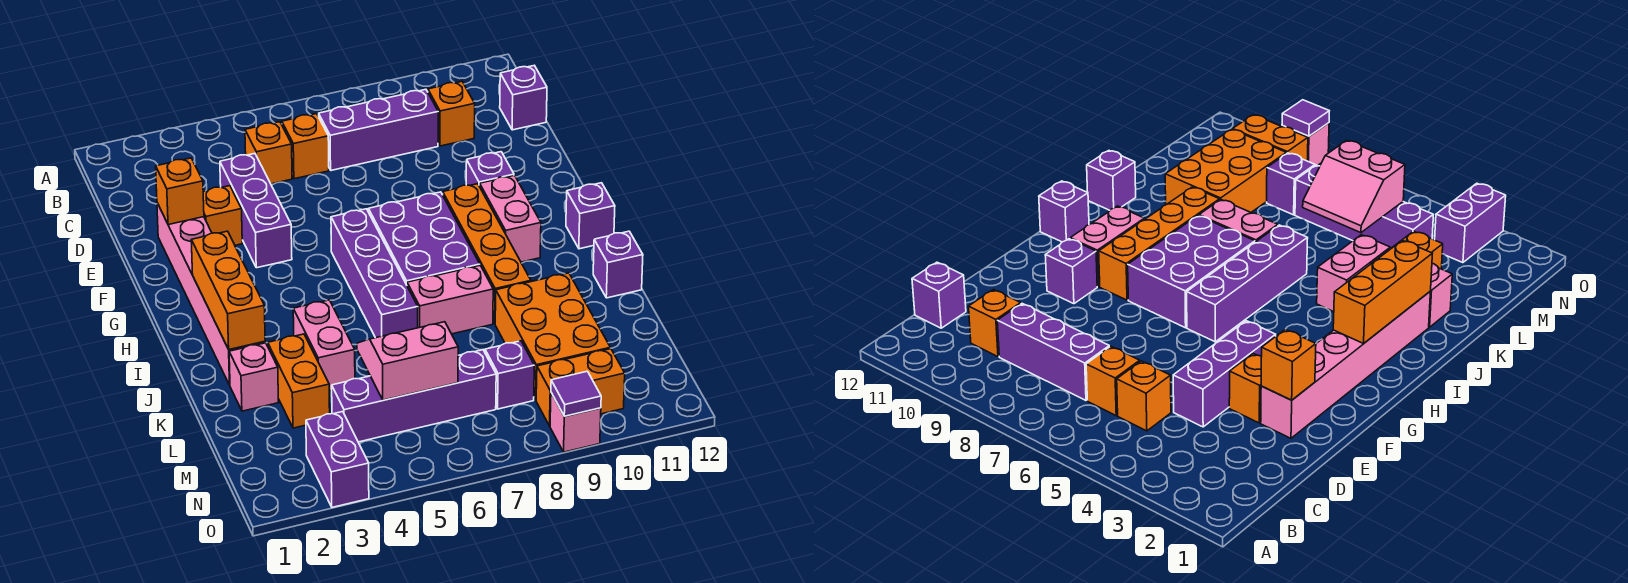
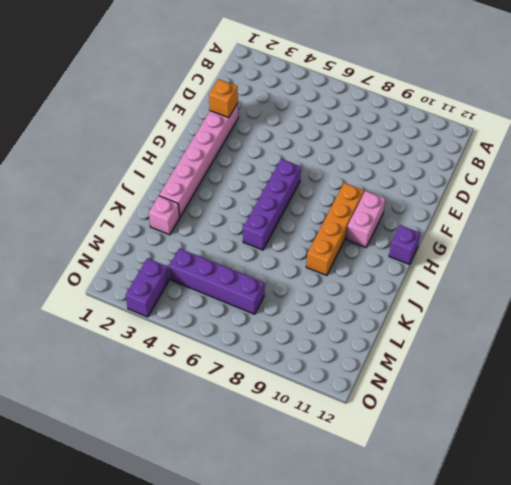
none -> orange 1x1 brick [245,122,292,184]
none -> orange 1x1 brick [282,114,329,179]
none -> purple 1x3 brick [319,89,438,170]

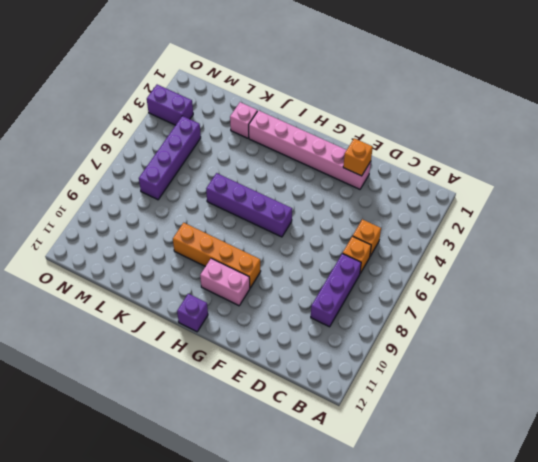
none -> orange 1x1 brick [428,82,475,146]
none -> purple 1x1 brick [500,66,547,130]
none -> purple 1x3 brick [220,154,292,268]

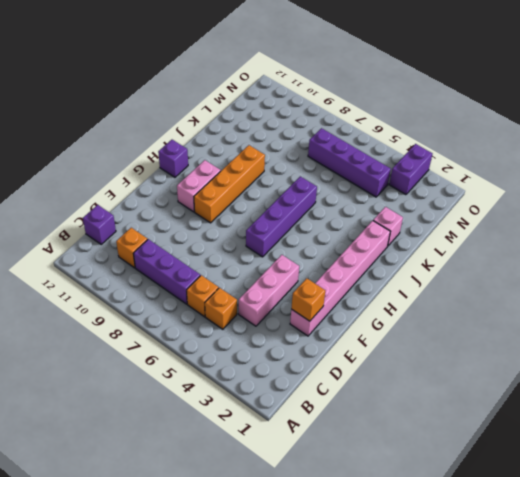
pink 1x3 brick [239,255,299,326] -> purple 1x3 brick [220,154,292,268]
none -> orange 1x1 brick [203,186,242,245]
none -> purple 1x1 brick [466,152,514,186]
none -> purple 2x3 brick [368,192,480,285]

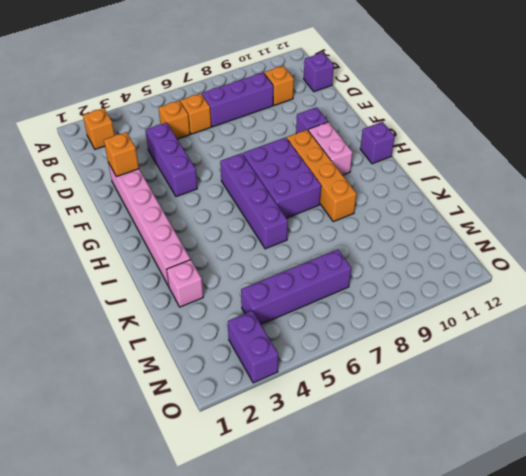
orange 1x1 brick [83,108,115,149] -> orange 1x1 brick moved to [203,186,242,245]
none -> pink 1x2 brick [293,300,355,391]
none -> pink 1x2 brick [407,266,493,334]
none -> purple 1x1 brick [593,231,643,298]

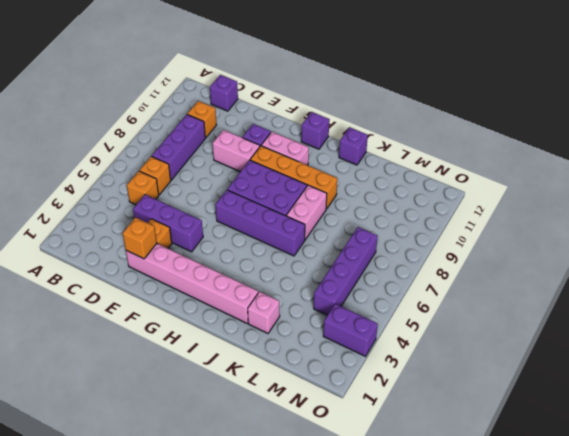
pink 1x2 brick [213,130,260,172] -> pink 1x2 brick moved to [293,300,355,391]
none -> orange 1x2 brick [268,334,330,428]
none -> orange 2x3 brick [495,273,611,400]
none -> purple 1x1 brick [485,341,534,409]

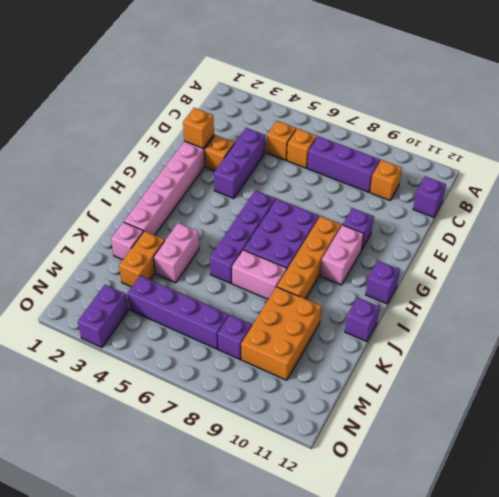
none -> orange 1x2 brick [536,349,625,426]
none -> pink 1x1 brick [550,393,601,452]
none -> orange 1x3 brick [191,231,265,349]

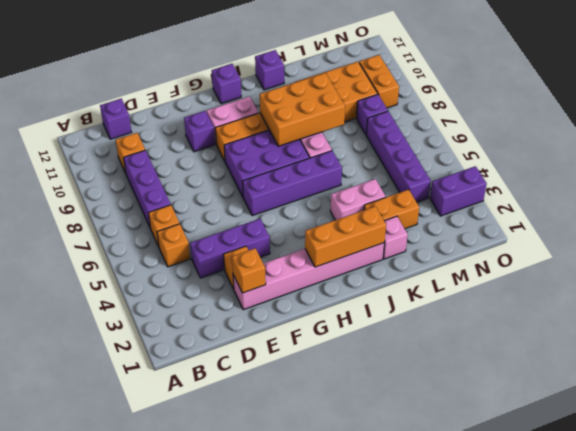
orange 2x3 brick [260,73,345,146] -> none
none -> pink 1x1 brick [550,393,601,452]
none -> pink 2x2 slope [357,322,458,400]
none -> purple 1x1 tile [551,371,601,416]

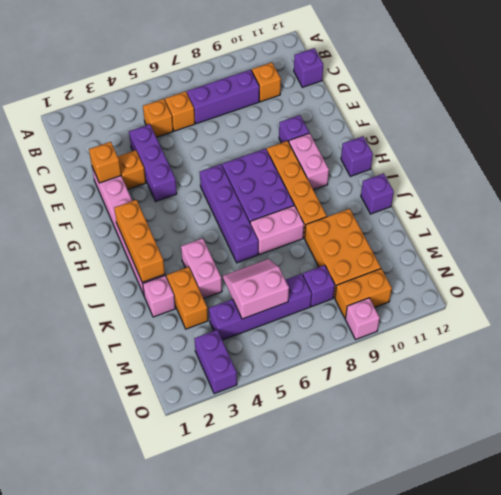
none -> purple 1x1 tile [551,371,601,416]

